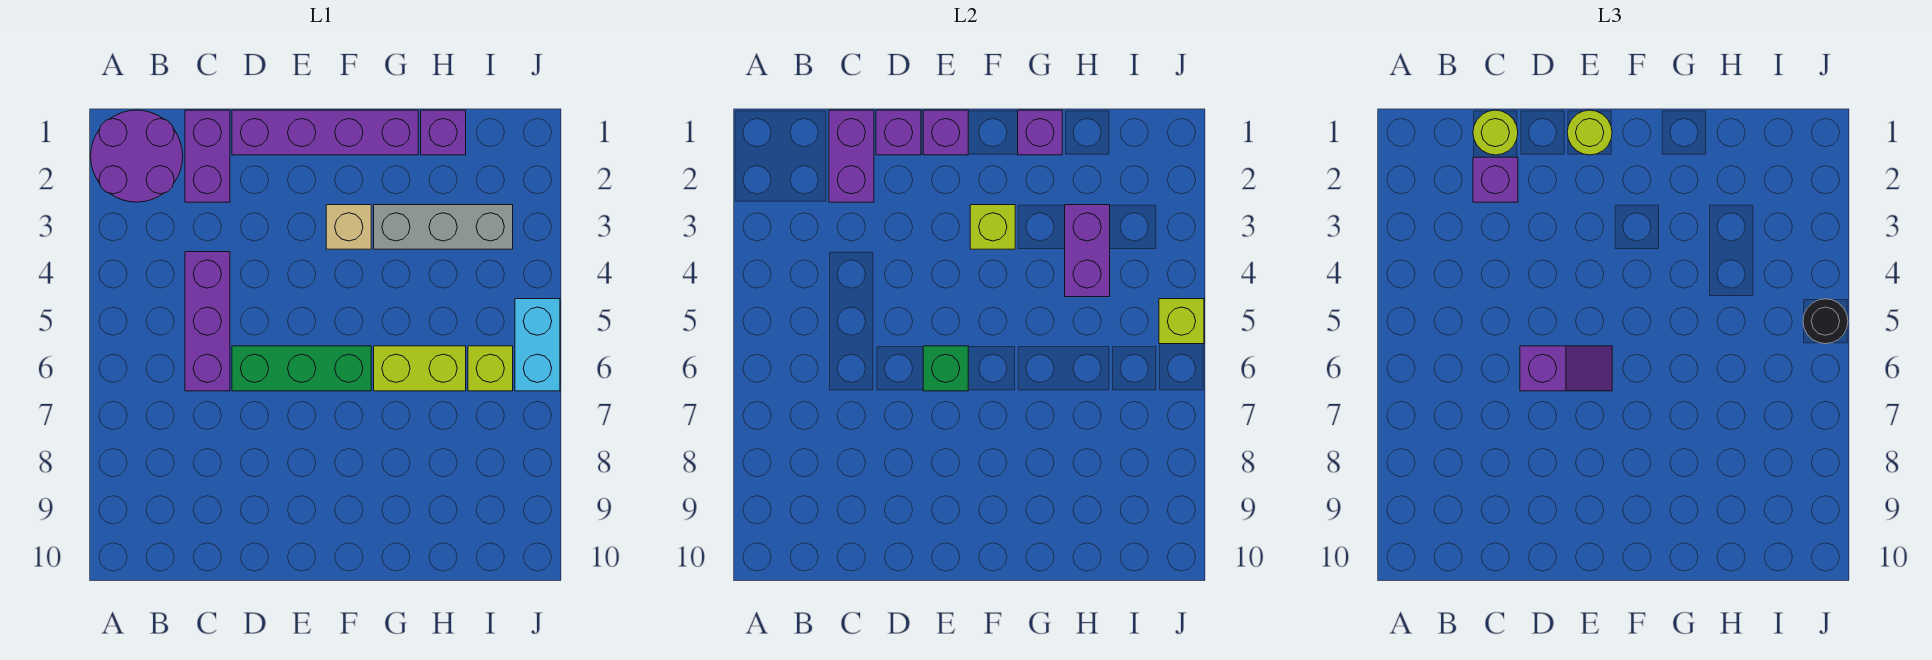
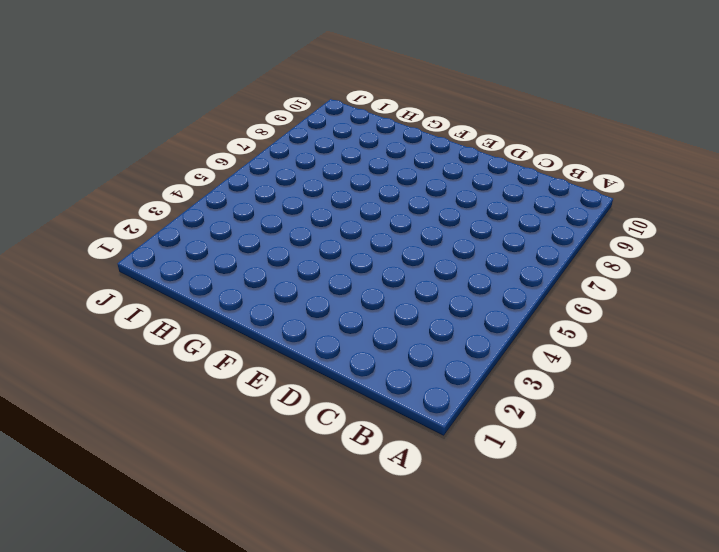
none -> purple 2x2 round brick [91,110,183,202]
none -> purple 1x2 brick [185,110,230,202]
none -> purple 1x3 brick [185,252,230,391]

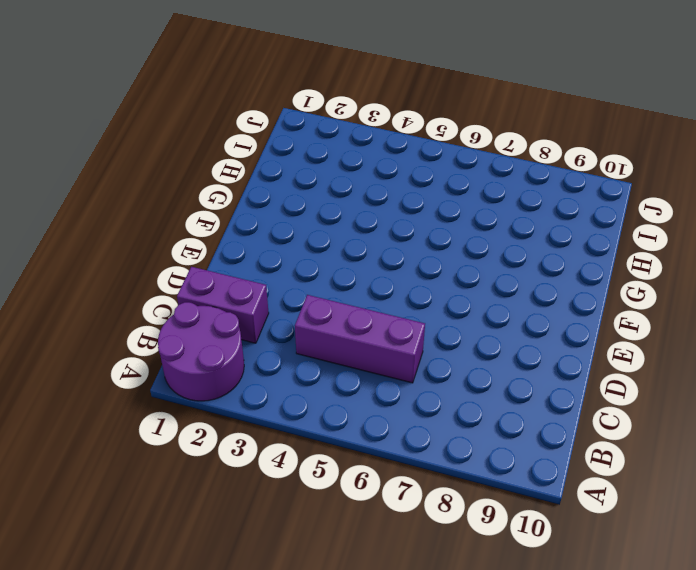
none -> purple 1x4 brick [232,110,418,155]
none -> green 1x3 brick [232,346,371,391]
none -> tan 1x1 brick [326,205,371,249]

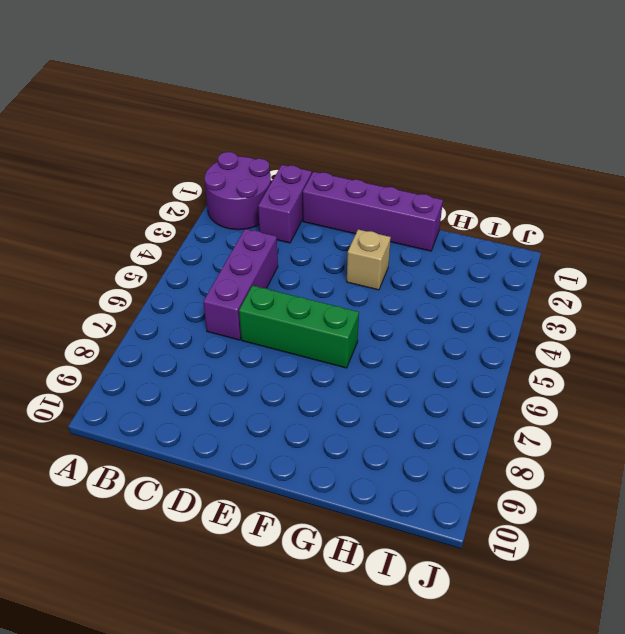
none -> grey 1x3 brick [374,205,513,249]
none -> lime 1x2 brick [374,346,466,391]
none -> purple 1x1 brick [421,110,466,155]

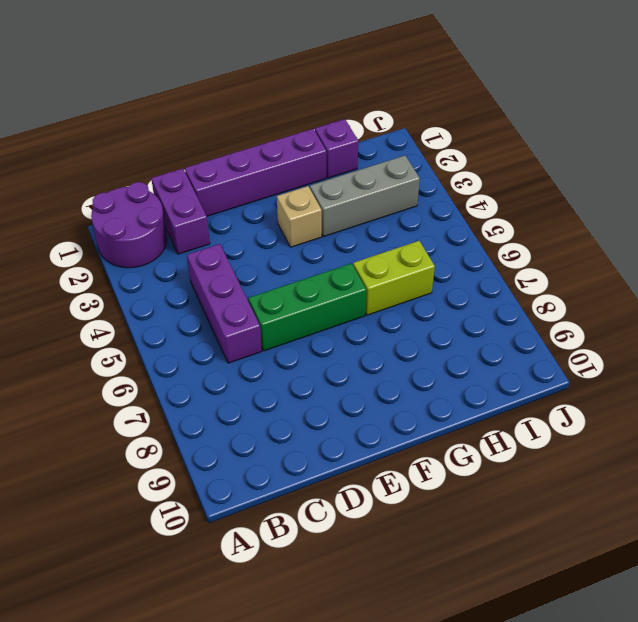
none -> lime 1x1 brick [468,346,513,391]
none -> cyan 1x2 brick [515,299,560,391]
none -> purple 1x2 brick [829,110,874,202]

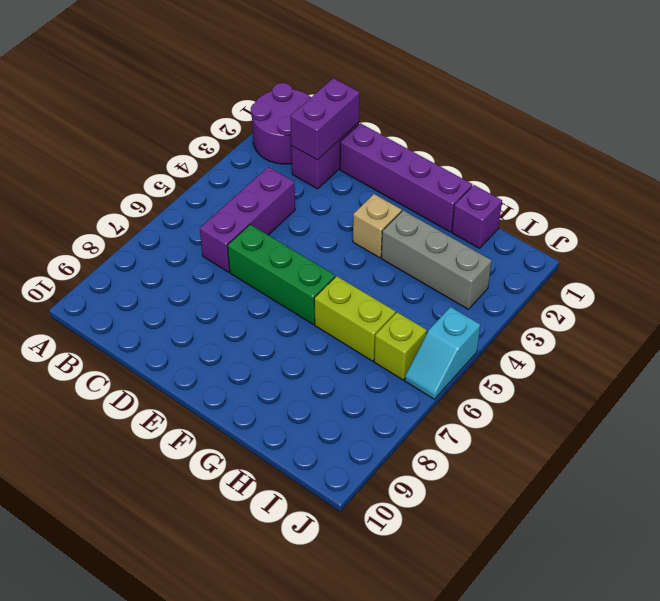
cyan 1x2 slope [405,307,480,399] -> cyan 1x2 brick [515,299,560,391]
none -> purple 1x1 brick [876,110,921,155]
none -> purple 1x1 brick [923,110,968,155]
none -> green 1x1 brick [923,346,968,391]

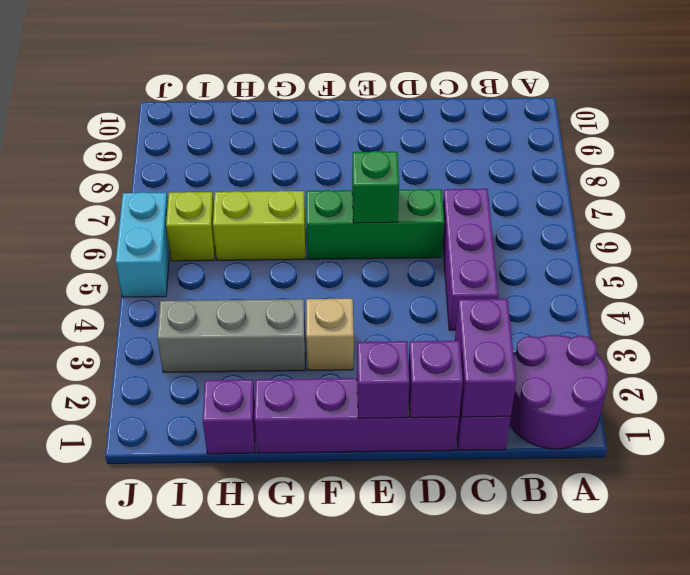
none -> lime 1x1 brick [970,205,1015,249]
none -> purple 1x1 brick [1018,110,1062,155]
none -> purple 1x2 brick [1065,205,1110,297]

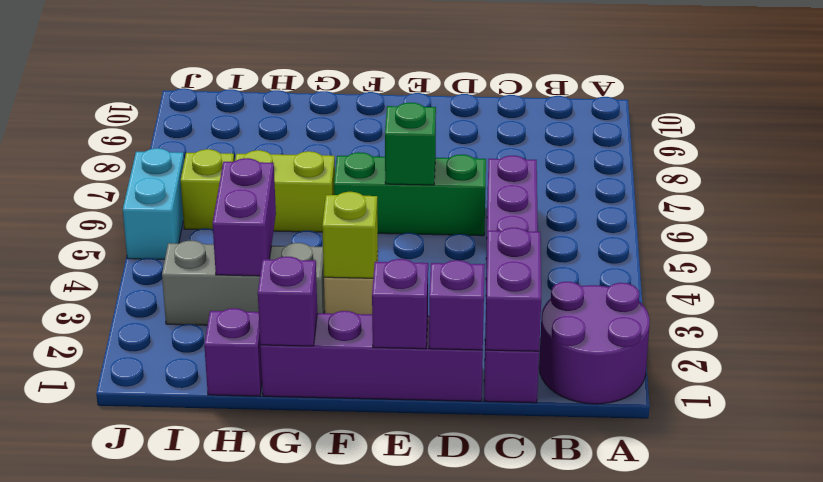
none -> lime 1x1 brick [1159,299,1204,344]
none -> lime 1x1 round brick [1473,110,1518,155]
none -> purple 1x1 brick [1473,157,1518,202]

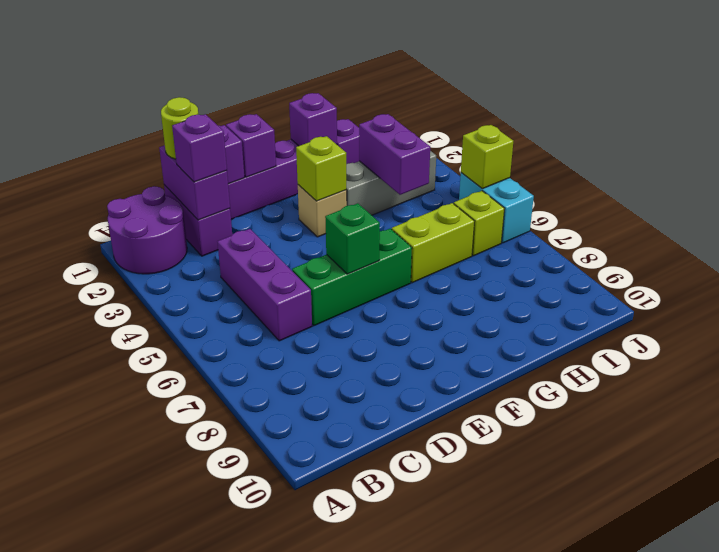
none -> purple 1x2 slope [1520,346,1612,391]
none -> lime 1x1 round brick [1567,110,1612,155]
none -> black 1x1 round brick [1803,299,1848,344]

